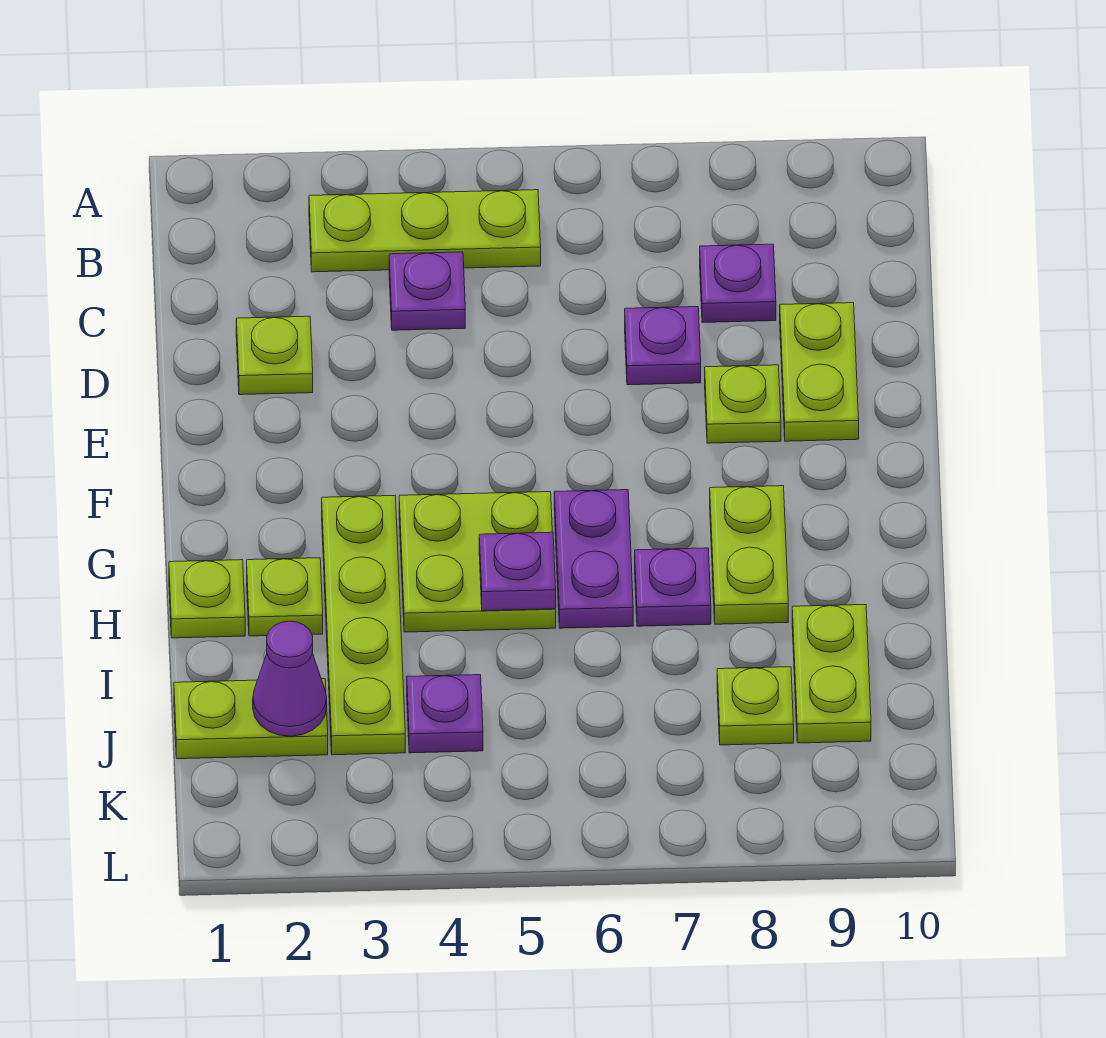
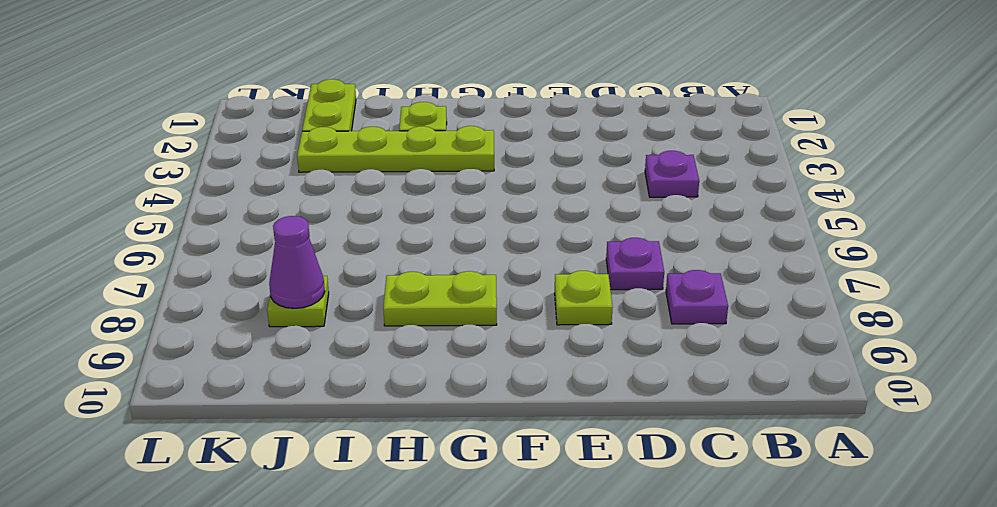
purple 1x1 cone [269,216,325,308] -> purple 1x1 cone moved to [253,621,327,736]
none -> lime 1x3 plate [309,190,541,272]
none -> lime 1x1 plate [236,316,313,395]
none -> lime 1x2 plate [780,303,859,441]

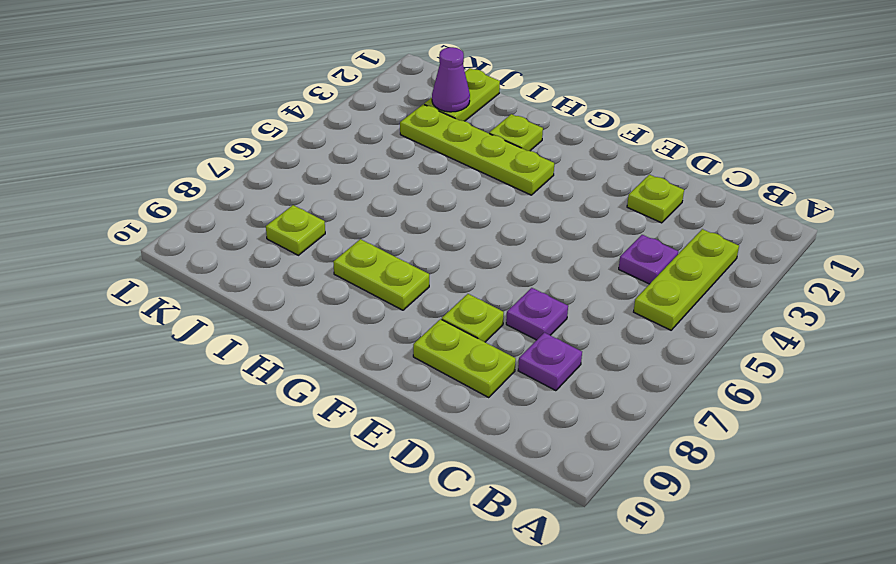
none -> lime 2x2 plate [399,492,556,632]
none -> purple 1x2 plate [554,490,633,628]
none -> lime 1x1 plate [169,560,245,638]

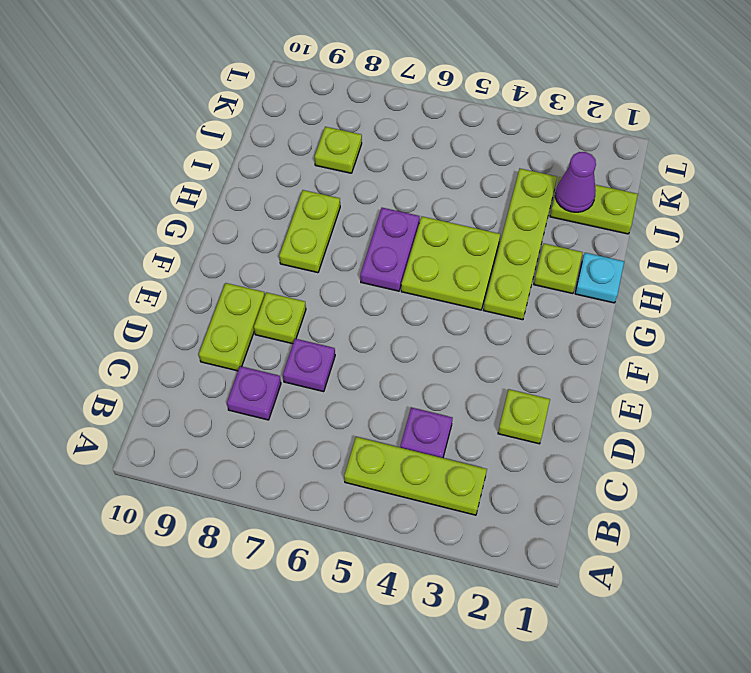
cyan 1x1 plate [575,253,624,303] -> lime 1x1 plate [169,560,245,638]
none -> purple 1x1 plate [635,548,711,626]
none -> lime 1x2 plate [792,605,871,743]
none -> purple 1x1 plate [407,675,483,753]

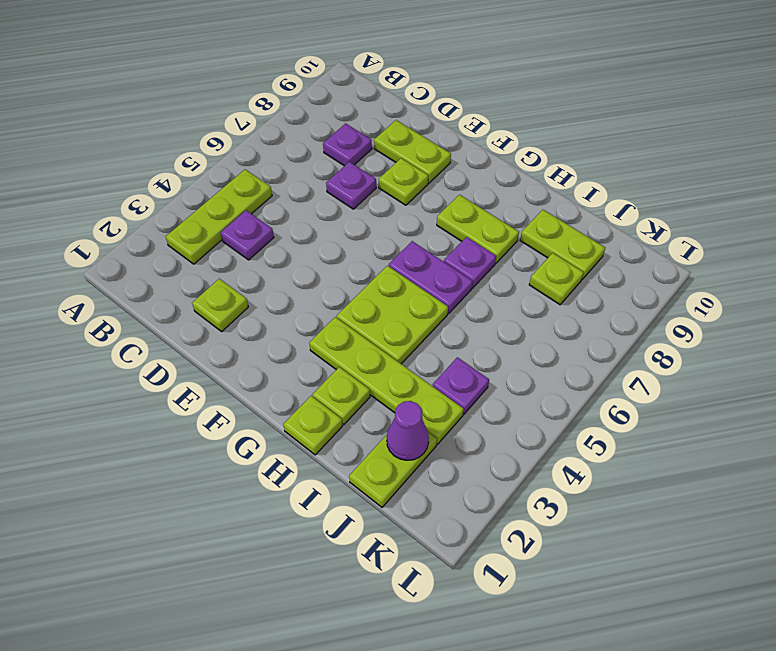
none -> purple 1x1 plate [479,532,556,611]

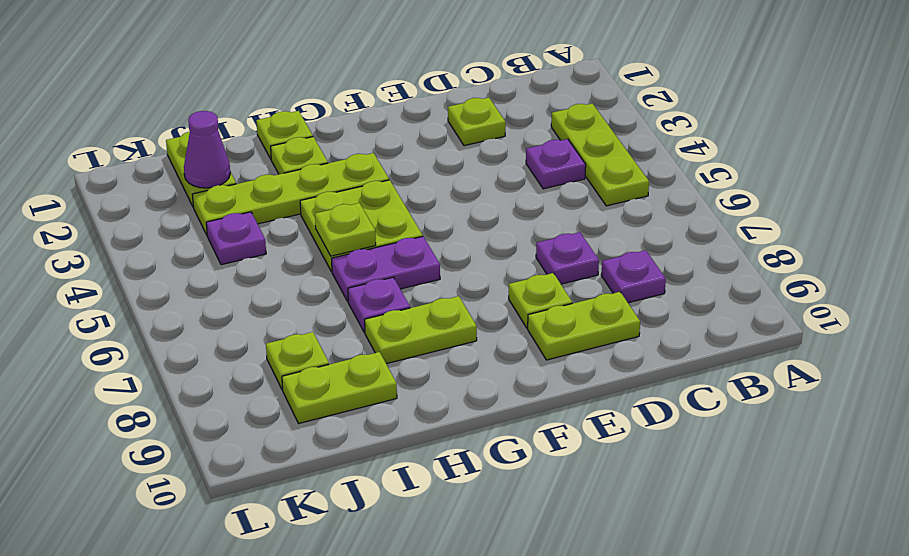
lime 1x1 plate [315,203,376,256] -> purple 1x1 plate [479,532,556,611]

